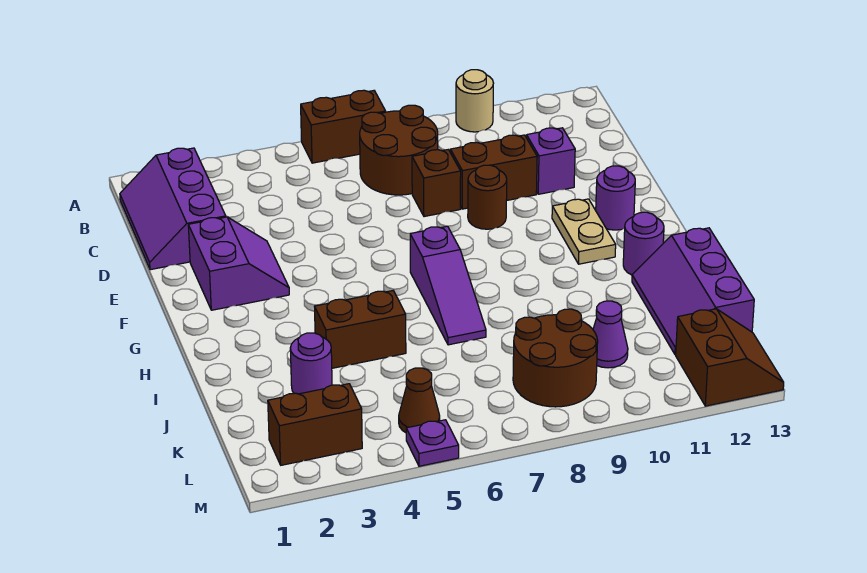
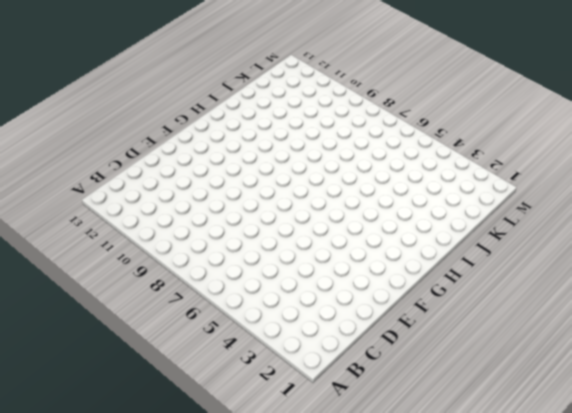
none -> brown 1x2 brick [301,90,386,163]
none -> tan 1x1 round brick [456,70,493,132]
none -> purple 2x3 slope [120,148,226,270]

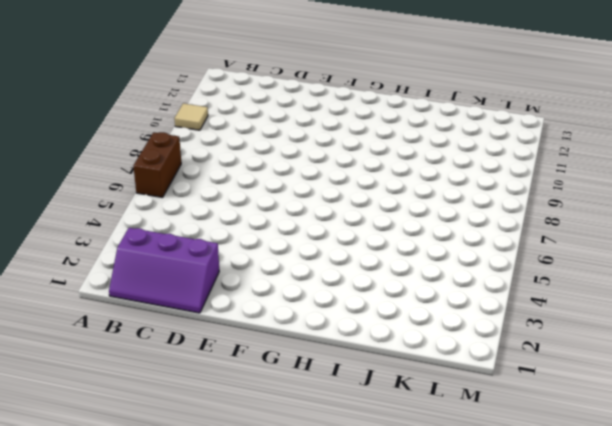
tan 1x1 tile [175,103,208,130] -> tan 1x1 round brick [456,70,493,132]
none -> brown 2x2 round brick [360,105,438,195]
none -> brown 1x1 brick [412,150,461,217]
none -> brown 1x2 brick [450,135,537,209]

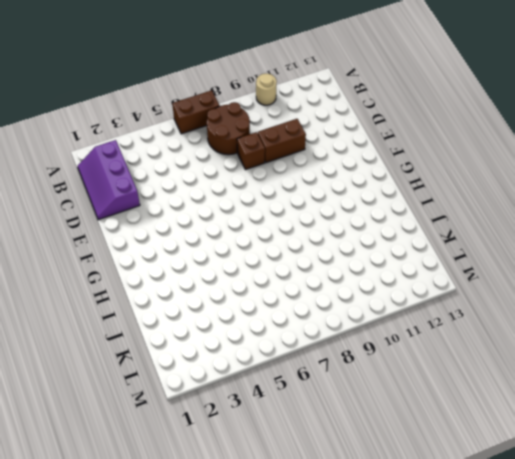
none -> purple 1x1 brick [526,128,575,194]
none -> purple 2x2 slope [188,217,289,310]
none -> brown 1x1 round brick [468,165,507,229]

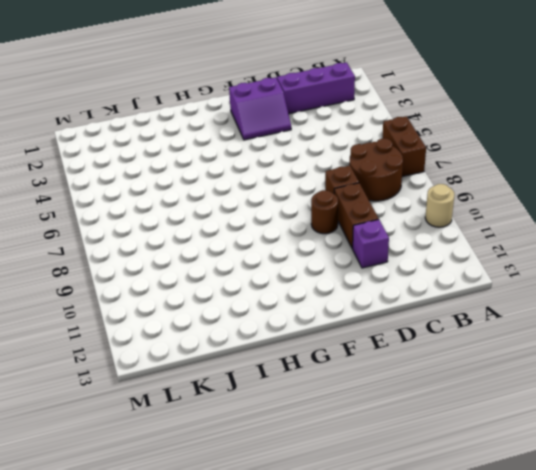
none -> tan 1x2 plate [552,199,616,264]
none -> purple 1x1 round brick [596,166,635,230]
none -> purple 1x3 slope [410,226,486,345]

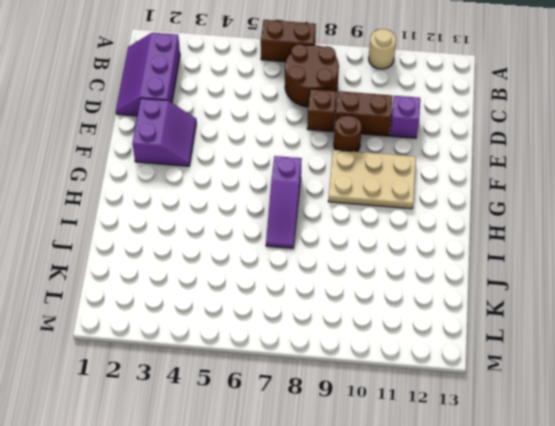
tan 2x3 plate [328,150,416,209] -> tan 1x2 plate [552,199,616,264]
none -> purple 1x1 round brick [596,166,635,230]
none -> purple 1x1 round brick [623,212,664,275]
none -> brown 1x2 brick [314,291,406,368]

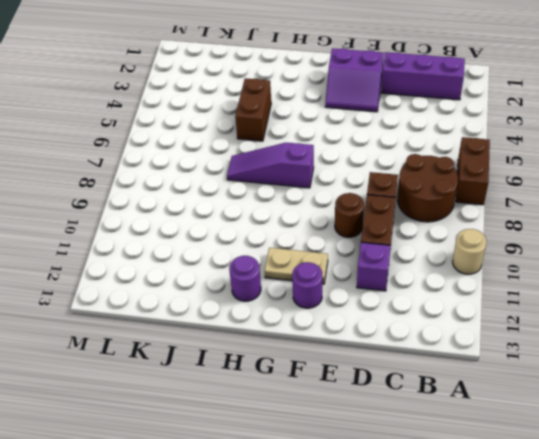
none -> purple 2x3 slope [632,228,754,355]
none -> purple 1x1 round brick [290,333,332,394]
none -> brown 2x2 round brick [513,309,598,407]

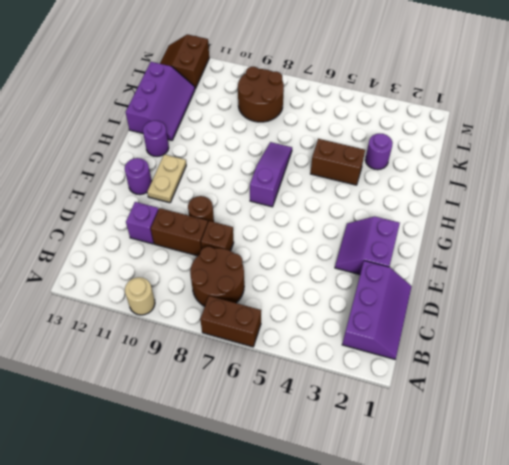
none -> purple 1x1 cone [593,301,628,368]
none -> brown 1x2 brick [268,384,362,465]
none -> brown 1x1 cone [399,368,440,433]

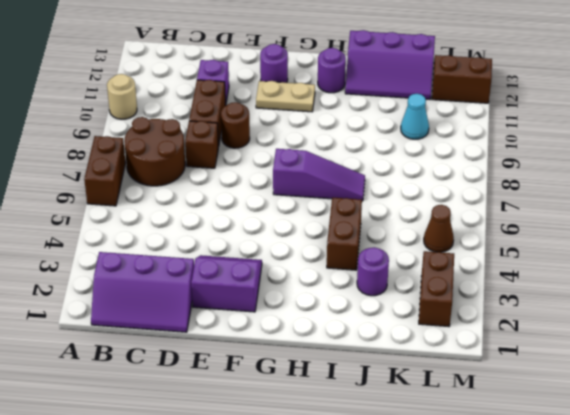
cyan 1x1 cone [401,94,429,139] -> purple 1x1 cone [593,301,628,368]
none -> brown 2x2 round brick [513,309,598,407]
none -> purple 1x1 plate [406,420,459,466]

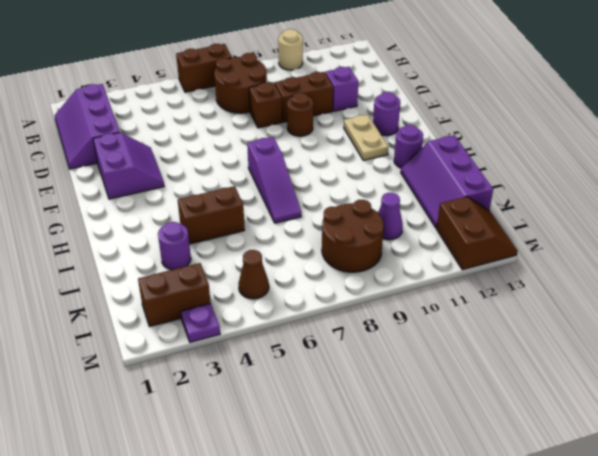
purple 1x1 plate [181,304,220,342] -> purple 1x1 plate moved to [406,420,459,466]

